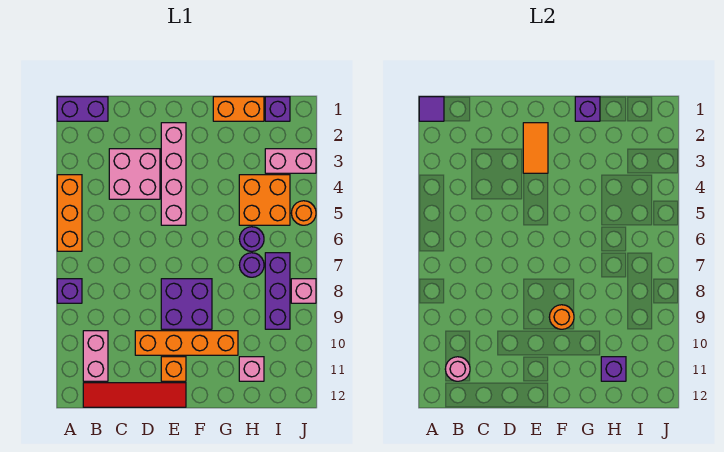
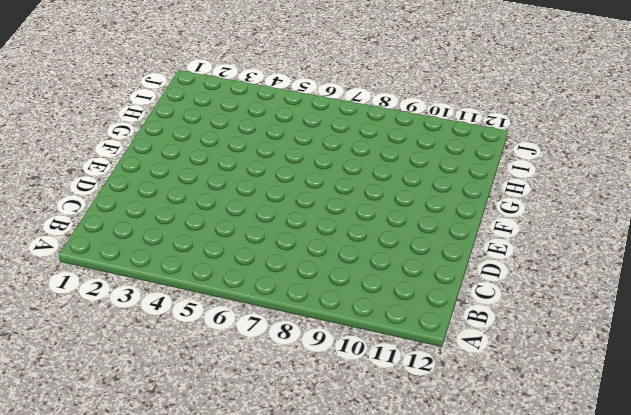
none -> purple 1x2 brick [57,97,108,121]
none -> orange 1x3 brick [57,175,82,251]
none -> purple 1x1 brick [57,279,82,303]

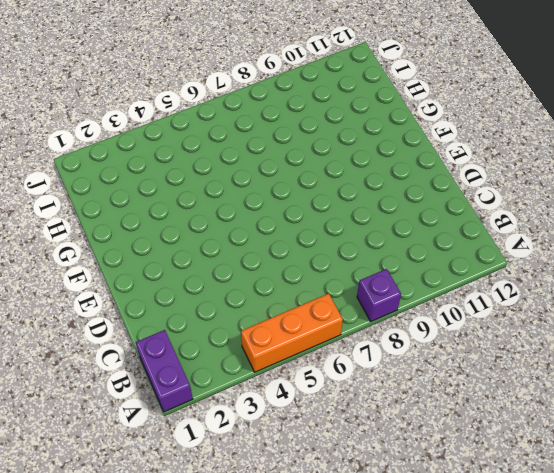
none -> pink 1x2 brick [83,331,108,381]
none -> red 1x4 tile [83,383,186,407]
none -> pink 2x2 brick [109,149,160,199]

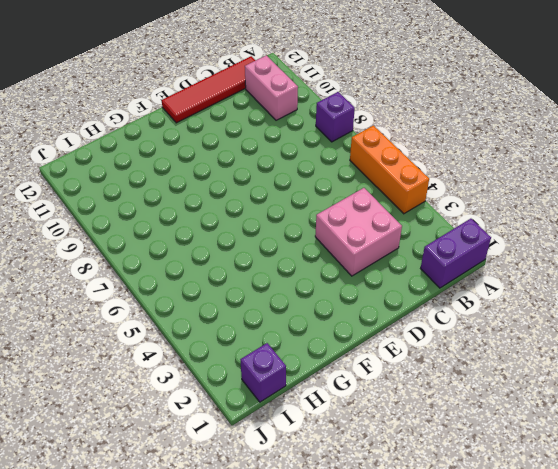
none -> orange 1x4 brick [135,331,238,355]
none -> pink 1x4 brick [161,123,186,225]
none -> purple 2x2 brick [161,279,212,329]

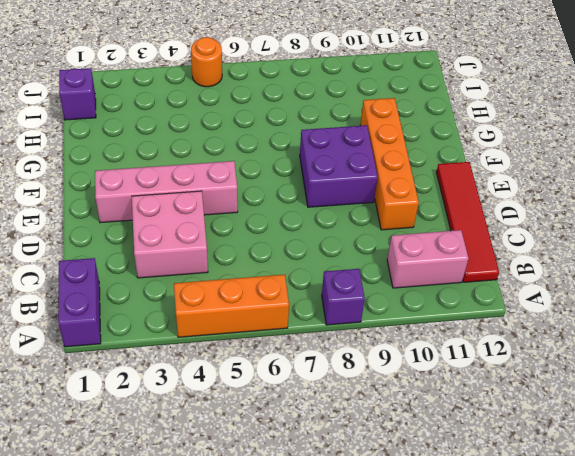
none -> orange 1x1 brick [161,357,186,381]
none -> orange 1x2 brick [213,97,264,121]
none -> orange 2x2 brick [239,175,290,225]

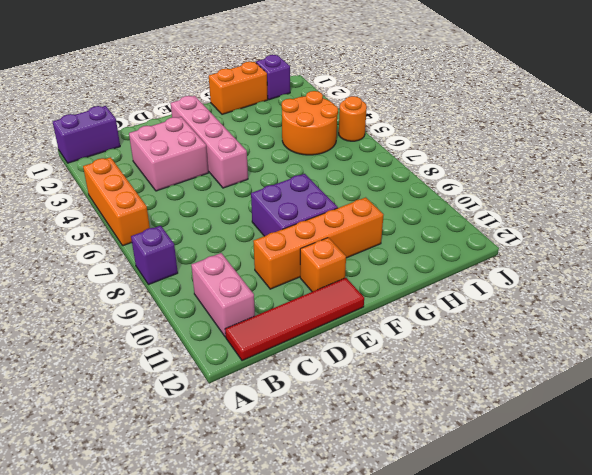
orange 2x2 round brick [282,91,338,155] -> orange 2x2 brick [239,175,290,225]
none -> purple 1x1 round brick [239,227,264,251]
none -> purple 1x1 round brick [239,253,264,277]
none -> pink 1x1 brick [239,357,264,381]

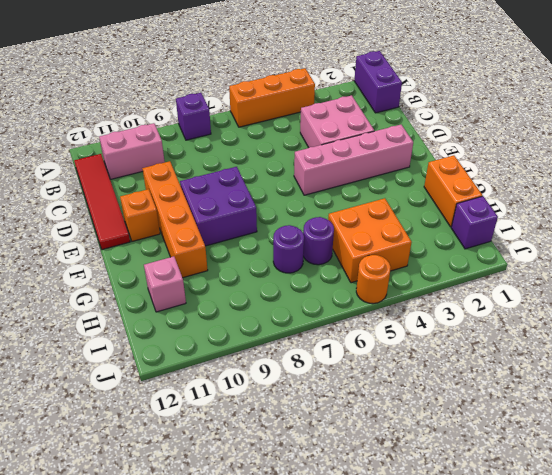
none -> pink 1x2 brick [265,149,316,173]
none -> purple 1x3 brick [265,253,290,329]
none -> pink 1x1 brick [291,279,316,303]

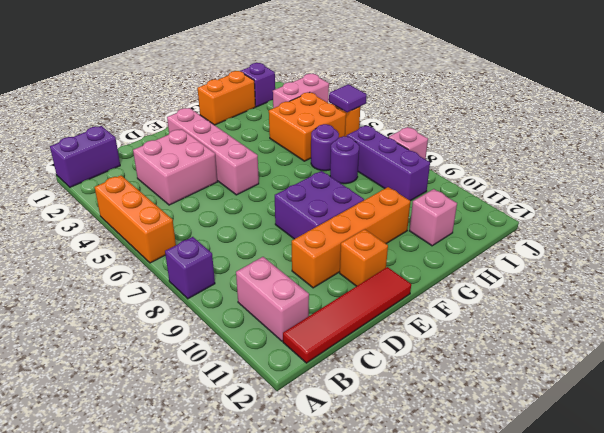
purple 1x1 tile [329,84,367,112] -> purple 1x1 tile moved to [419,97,444,121]
none -> pink 1x1 round brick [445,357,470,381]
none -> orange 1x2 tile [523,123,548,173]
none -> orange 1x1 round brick [549,305,574,329]

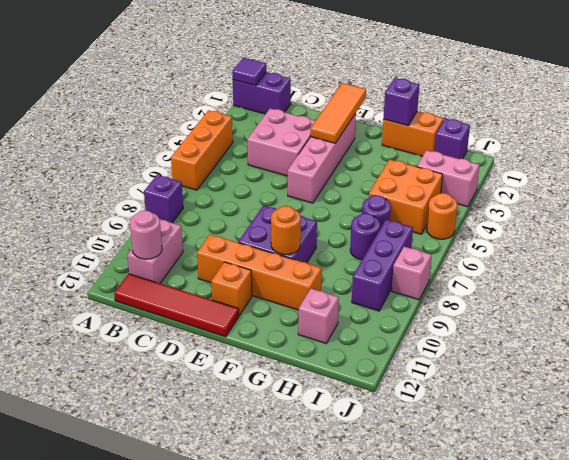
orange 1x3 tile [310,83,366,143] -> orange 1x2 tile [523,123,548,173]
none -> purple 1x1 brick [601,357,626,381]

